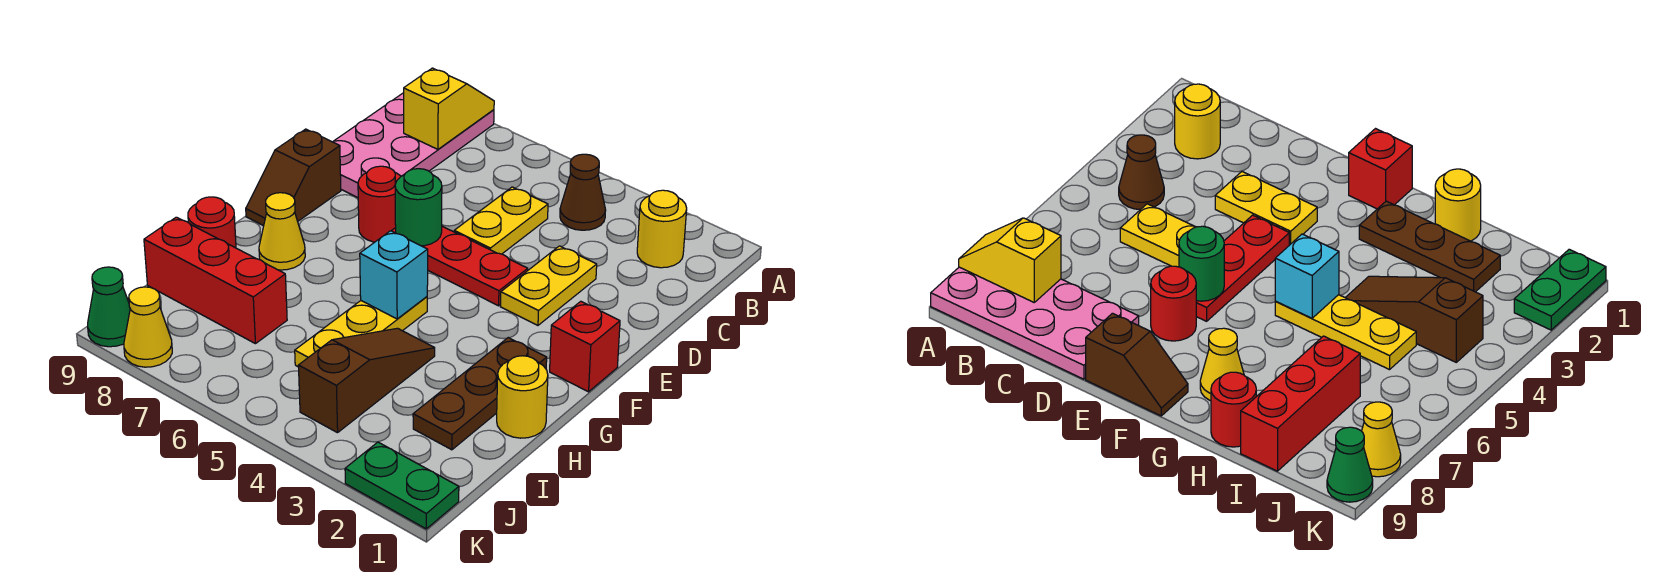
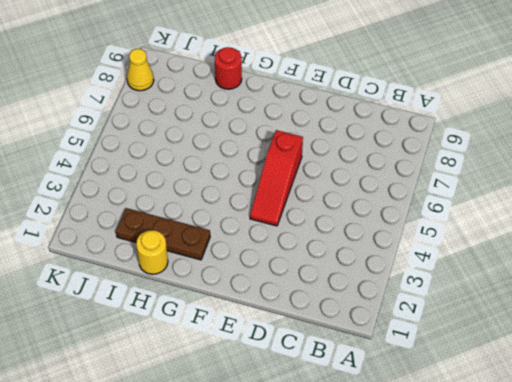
red 1x3 slope [250,130,303,226] -> red 1x3 plate [392,226,528,306]
none -> pink 2x4 plate [333,93,494,198]
none -> yellow 1x1 round brick [637,190,687,268]
none -> brown 1x1 cone [560,154,606,230]

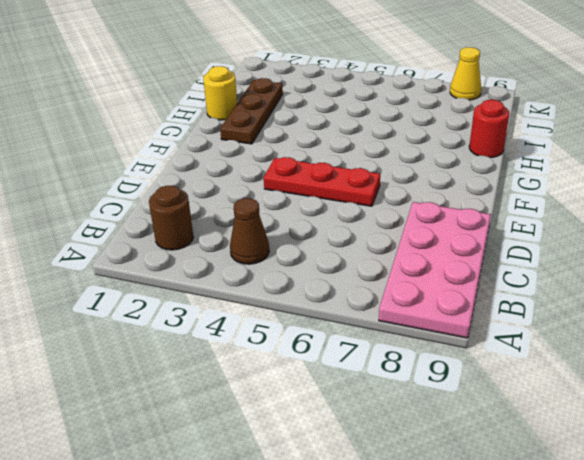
brown 1x1 round brick [149,186,193,250] -> yellow 1x1 round brick [637,190,687,268]
none -> yellow 1x2 plate [454,187,548,254]
none -> yellow 1x2 plate [500,246,597,325]
none -> red 1x1 round brick [358,166,401,242]

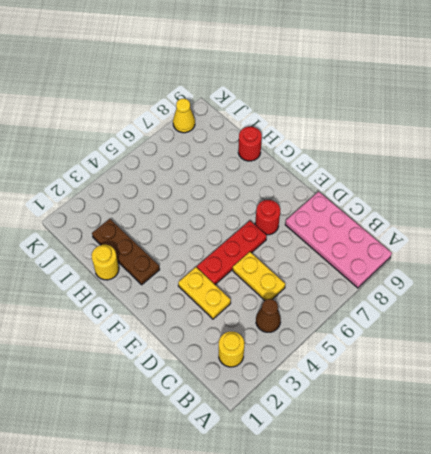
none -> brown 1x2 slope [246,129,341,226]
none -> red 1x1 brick [550,301,620,392]
none -> yellow 1x3 plate [295,297,427,367]

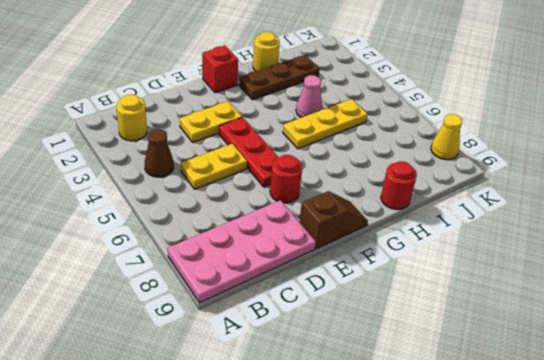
pink 1x1 cone [296,75,323,118] -> brown 1x3 slope [298,328,435,433]
none -> yellow 1x1 cone [259,193,305,270]
none -> red 1x3 brick [144,217,287,344]
none -> green 1x2 plate [345,442,459,529]

